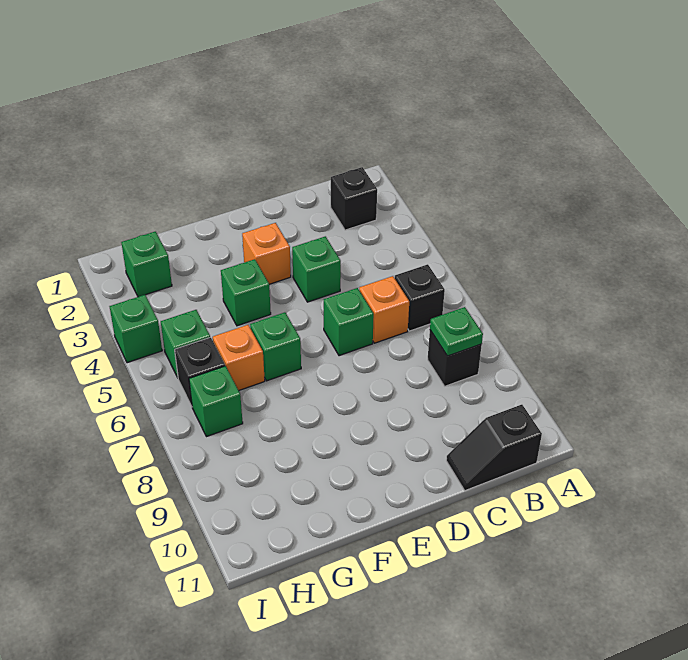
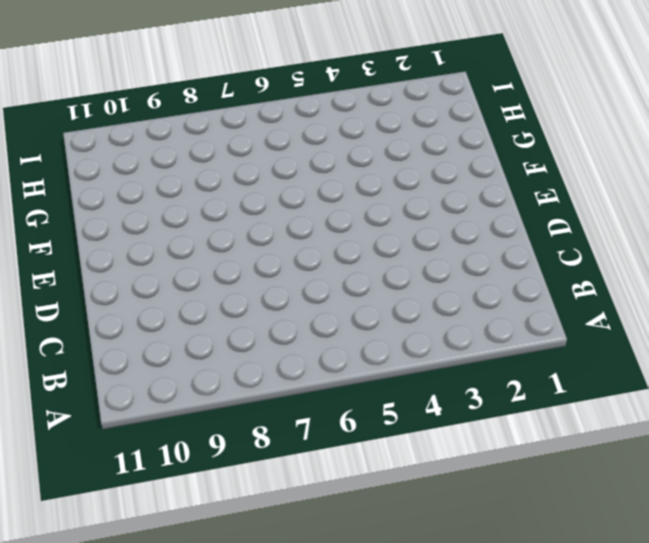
none -> black 1x1 brick [331,167,377,230]
none -> black 1x1 brick [395,264,445,331]
none -> black 1x1 brick [428,330,482,386]

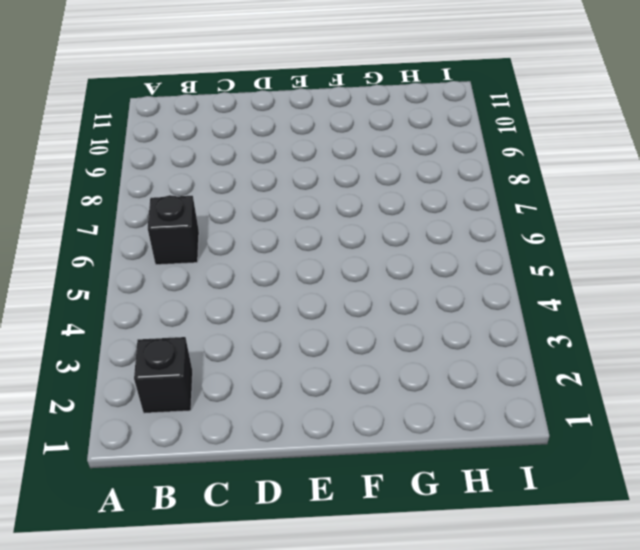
none -> black 1x1 brick [428,330,482,386]
none -> black 1x2 slope [446,405,542,491]
none -> orange 1x1 brick [359,276,409,343]

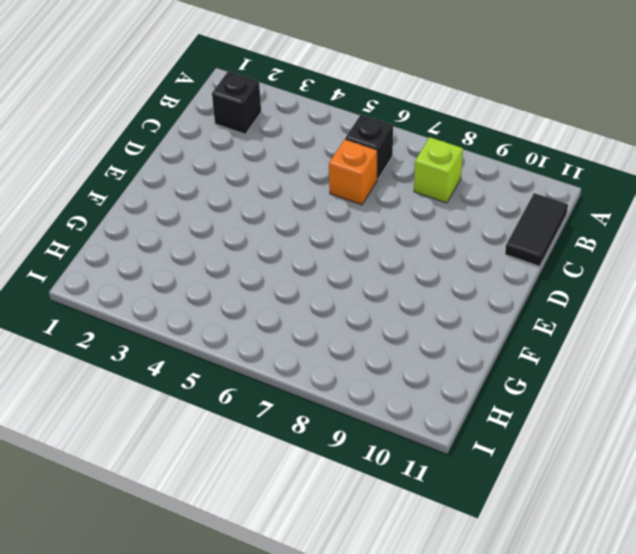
lime 1x1 brick [414,137,463,203] -> black 1x1 brick [428,330,482,386]
black 1x2 tile [505,193,568,266] -> black 1x2 slope [446,405,542,491]
none -> green 1x1 brick [292,236,341,302]
none -> green 1x1 brick [324,288,374,356]
none -> orange 1x1 brick [242,223,291,284]

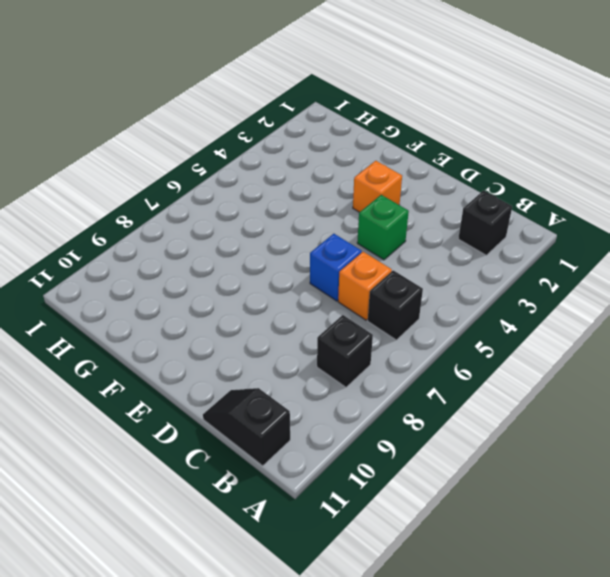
blue 1x1 brick [310,234,362,301] -> green 1x1 brick [324,288,374,356]
none -> green 1x1 brick [221,259,271,326]
none -> green 1x1 brick [250,312,301,381]
none -> orange 1x1 brick [213,325,265,390]

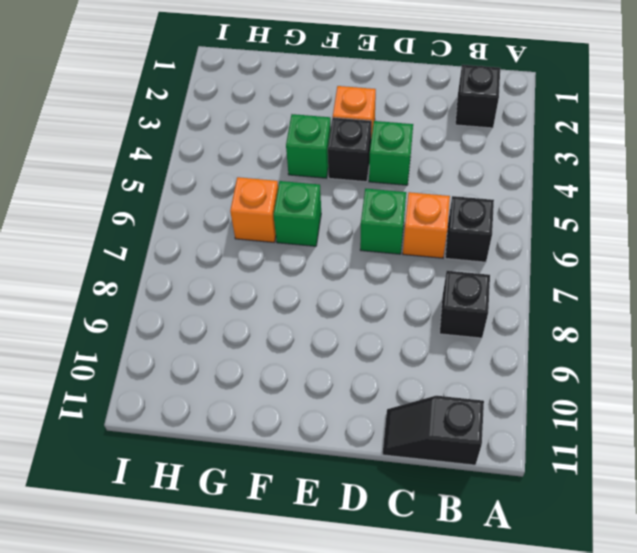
black 1x1 brick [328,118,372,182] -> black 1x1 brick moved to [175,337,225,406]
none -> green 1x1 brick [121,232,172,297]
none -> green 1x1 brick [161,310,210,377]
none -> green 1x1 brick [189,366,243,437]

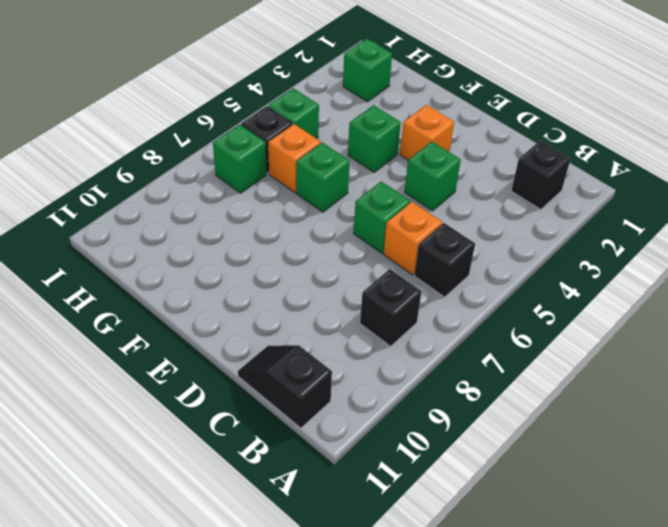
none -> green 1x1 brick [109,295,162,363]
none -> green 1x1 plate [430,307,483,356]

